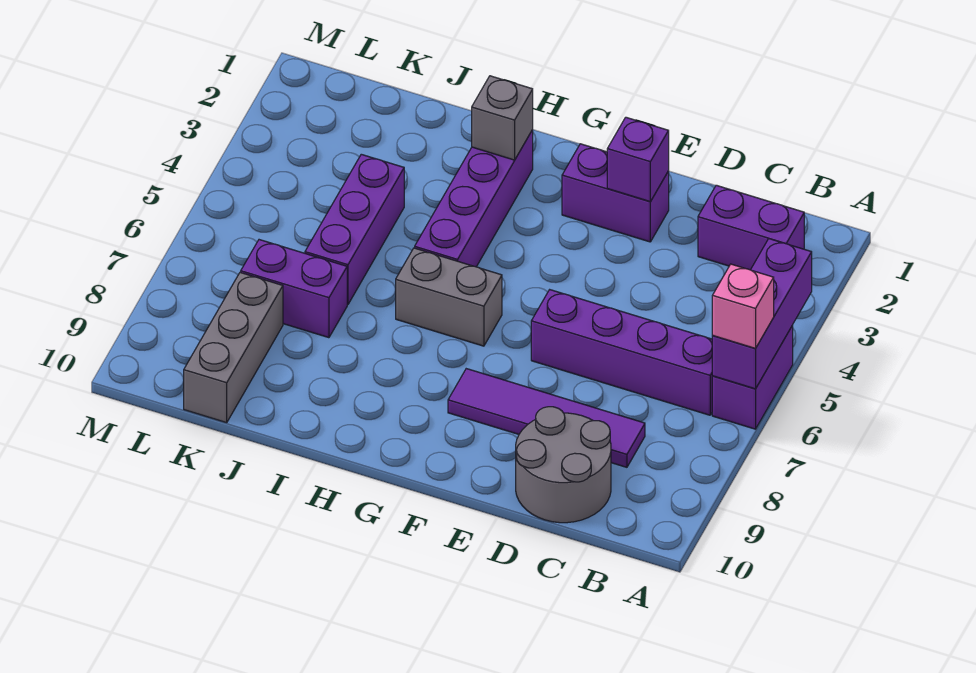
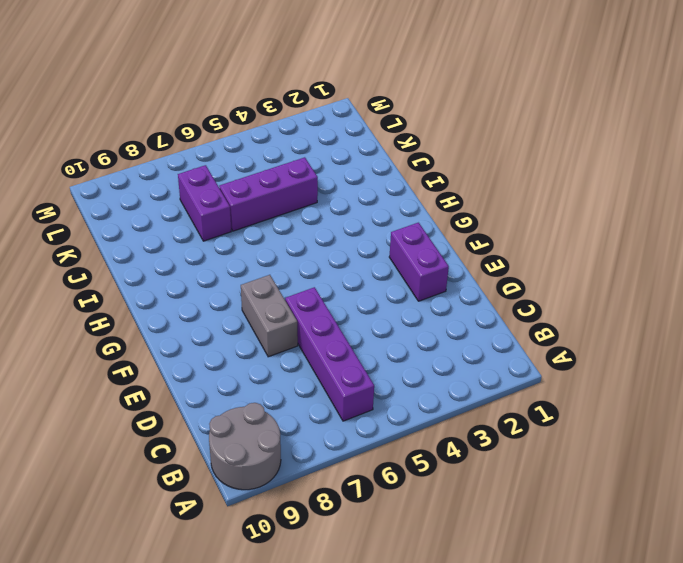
grey 2x2 round brick [209,403,281,490] -> grey 2x2 round brick moved to [516,407,611,523]
grey 1x2 brick [241,275,298,357] -> grey 1x2 brick moved to [396,248,502,346]
none -> purple 1x2 brick [712,326,793,429]
none -> purple 1x2 brick [698,185,804,270]
none -> purple 1x4 tile [448,369,645,467]

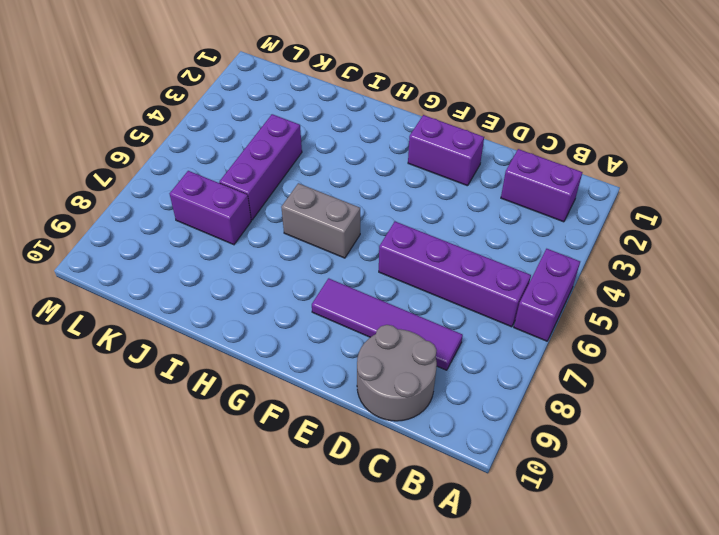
none -> purple 1x4 brick [415,130,533,267]
none -> grey 1x3 brick [184,272,283,423]
none -> purple 1x3 brick [712,239,812,389]

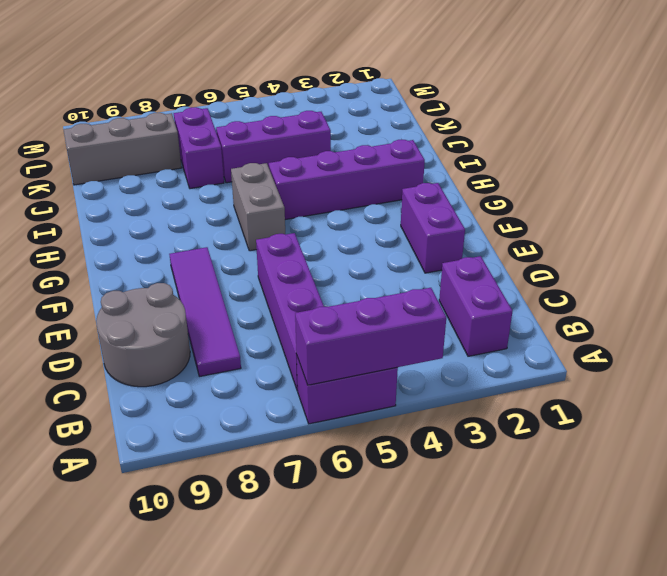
none -> purple 1x1 brick [607,117,669,202]
none -> grey 1x1 brick [472,76,533,160]
none -> pink 1x1 brick [712,264,774,348]

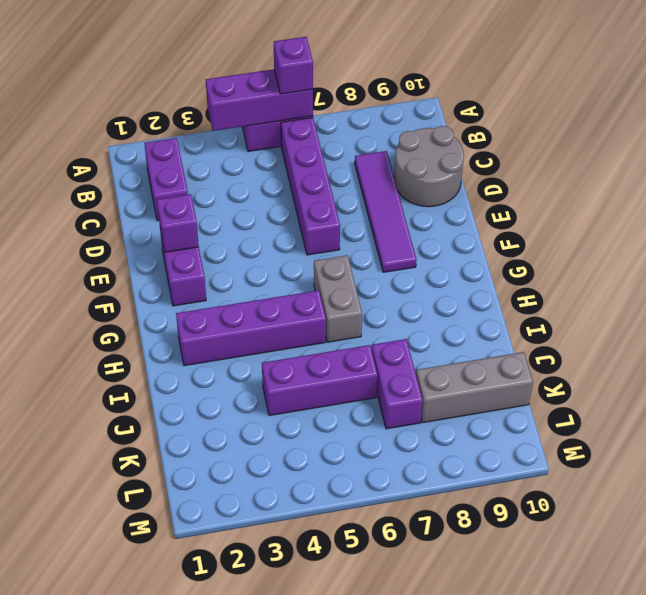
purple 1x1 brick [274,37,313,94] -> pink 1x1 brick [712,264,774,348]
none -> grey 1x1 brick [472,76,533,160]

